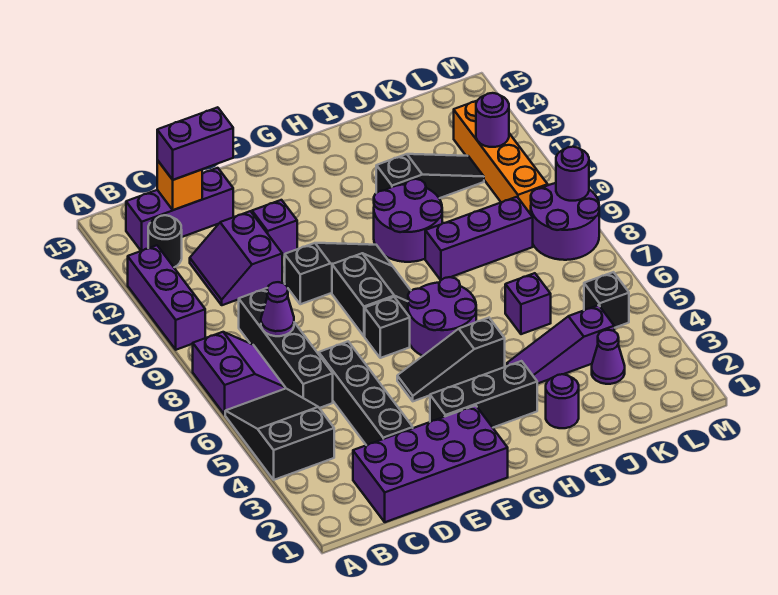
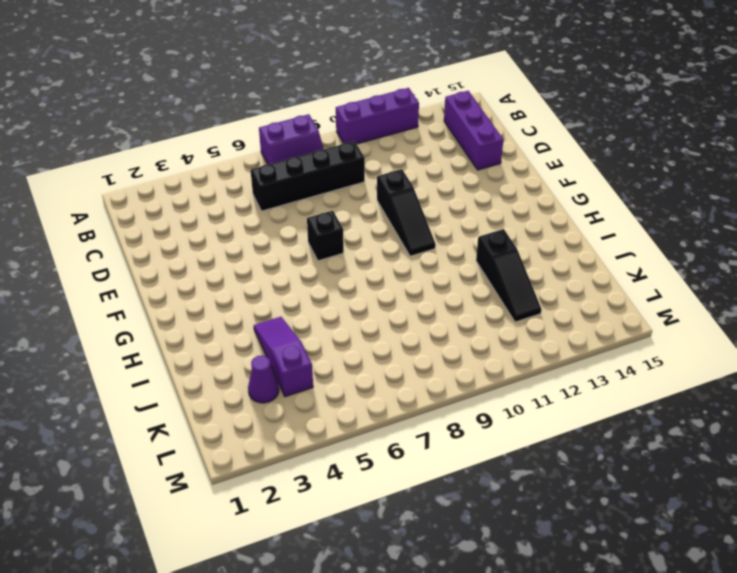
none -> black 2x3 slope [225,388,334,480]
none -> black 1x1 round brick [148,215,182,267]
none -> purple 2x4 brick [353,405,508,522]
none -> purple 2x2 slope [190,211,282,305]

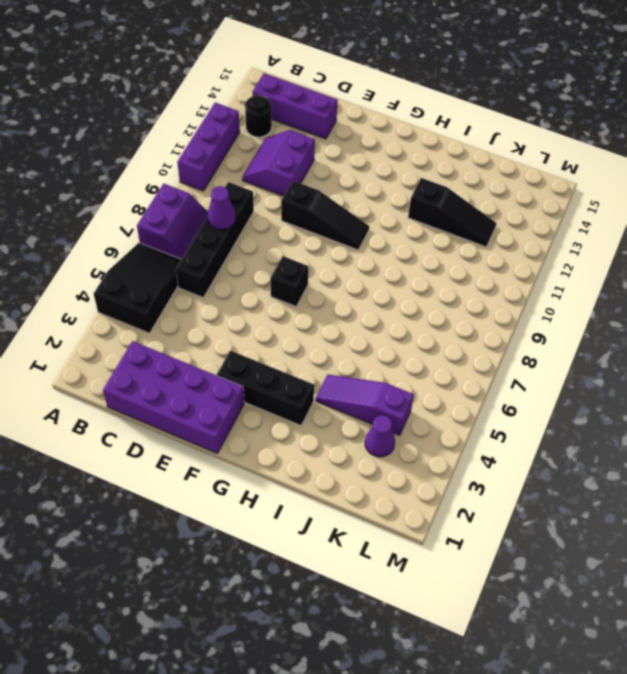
none -> black 1x4 brick [319,342,413,445]
none -> purple 1x1 brick [252,200,297,256]
none -> black 1x3 slope [397,318,505,401]
none -> black 2x2 slope [332,253,411,336]

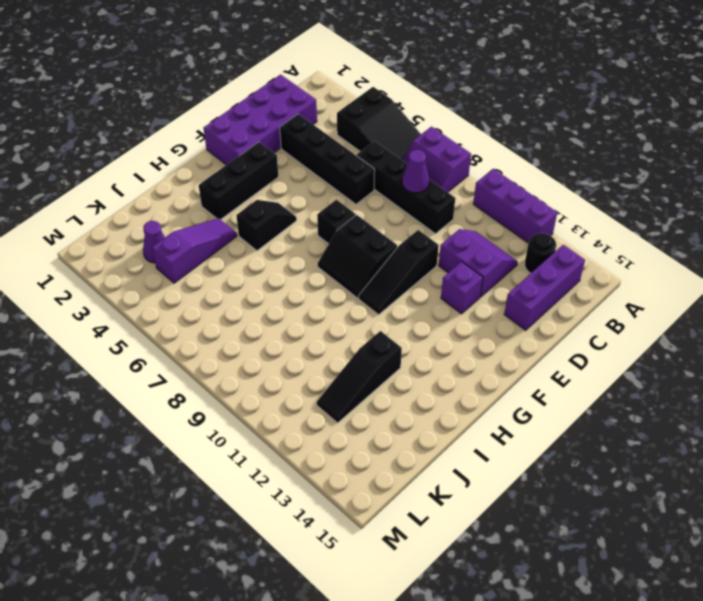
black 1x2 slope [236,200,297,251] -> black 1x3 slope [397,318,505,401]
none -> purple 2x2 round brick [408,277,476,356]
none -> purple 2x2 round brick [374,179,442,262]
none -> purple 1x1 round brick [546,374,579,428]
none -> purple 1x3 brick [425,197,533,280]

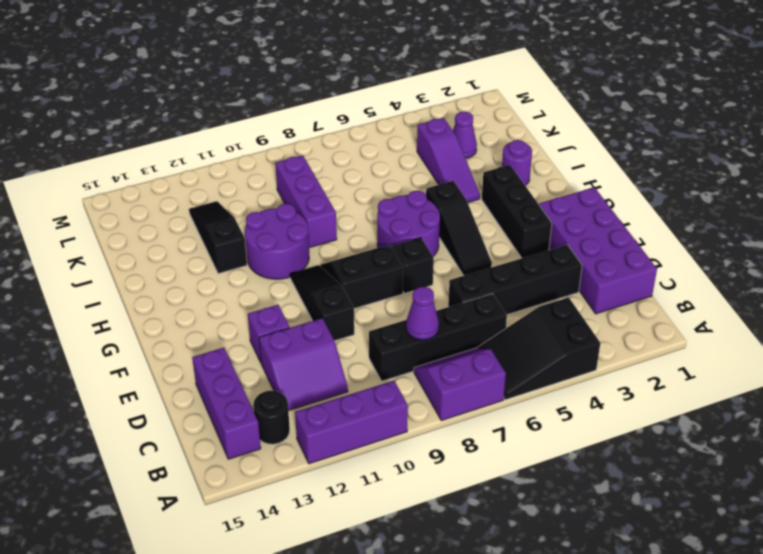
none -> purple 1x1 brick [505,273,551,334]
none -> black 1x1 brick [584,272,629,328]
none -> purple 2x2 round brick [531,183,599,260]
none -> orange 1x4 brick [454,101,548,214]

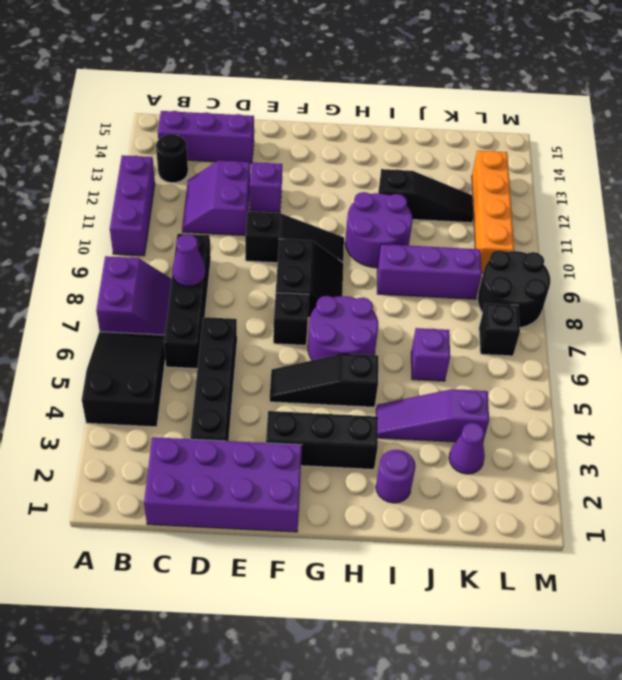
black 1x1 brick [479,303,520,356] -> black 1x1 brick moved to [584,272,629,328]
black 2x2 round brick [478,250,550,328] -> purple 2x2 round brick [531,183,599,260]
none -> orange 1x1 brick [157,160,203,210]
none -> purple 1x1 round brick [476,93,509,147]
none -> purple 1x1 round brick [556,147,589,201]
none -> purple 1x2 brick [157,107,233,180]

